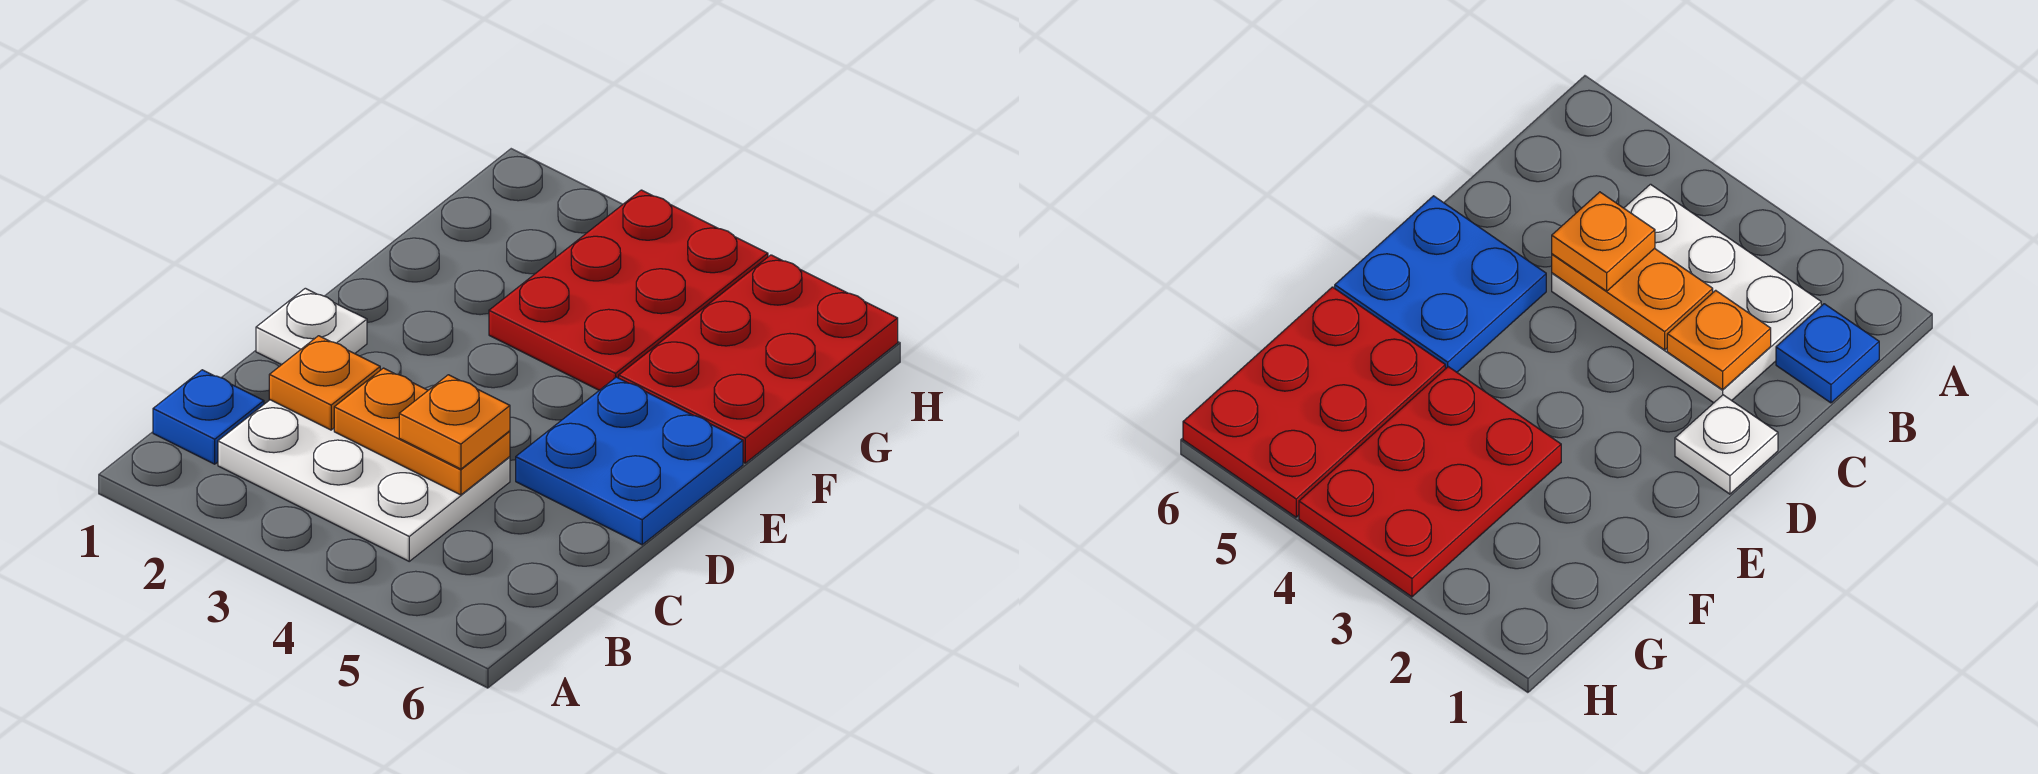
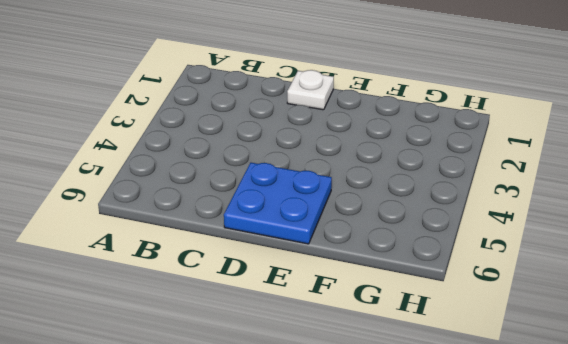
none -> blue 1x1 plate [153,370,264,464]
none -> white 2x3 plate [218,400,510,561]

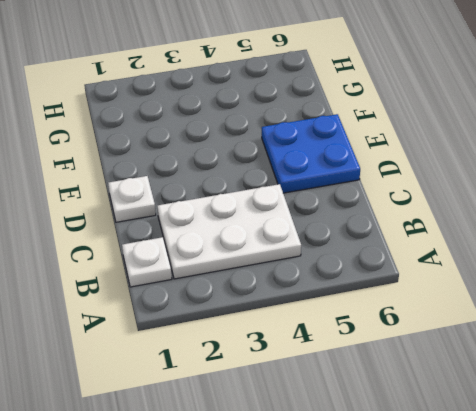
white 1x1 plate [122,237,172,287] -> blue 1x1 plate [153,370,264,464]
none -> red 2x3 plate [489,190,768,390]
none -> red 2x3 plate [619,255,898,463]

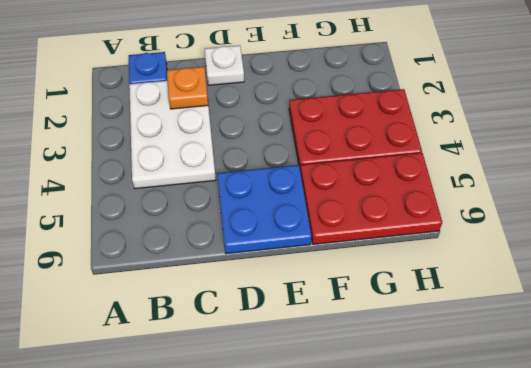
none -> orange 1x2 plate [334,368,510,495]
none -> orange 1x1 plate [399,375,510,469]

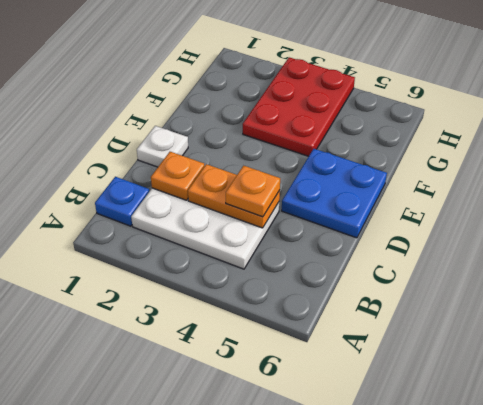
none -> red 2x3 plate [619,255,898,463]

